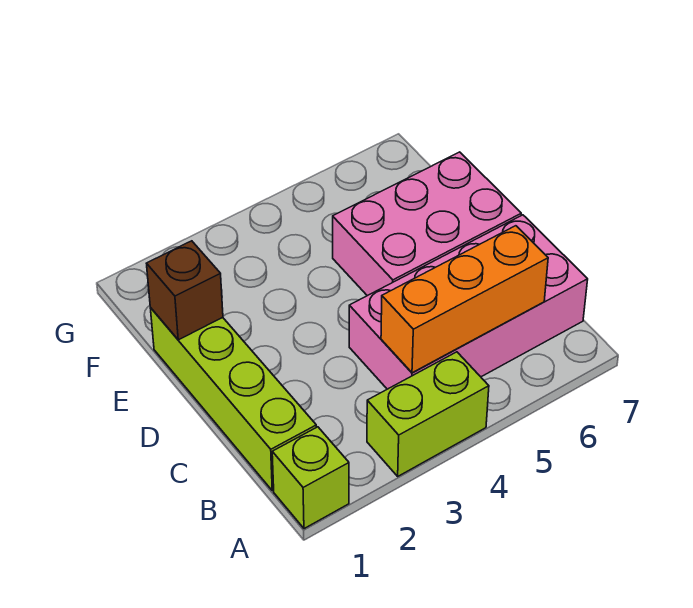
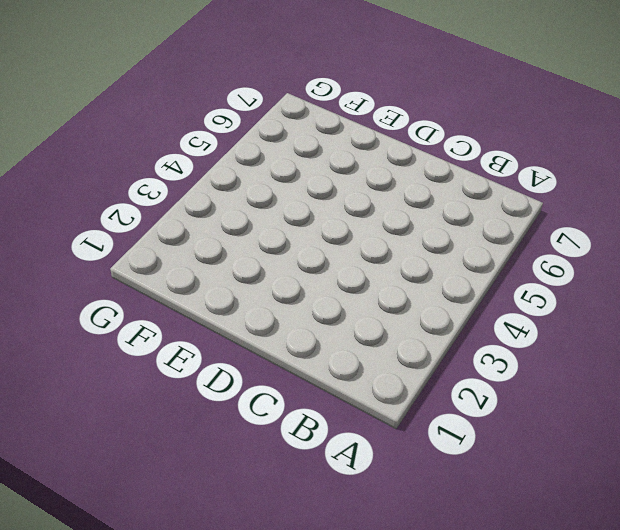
none -> lime 1x1 brick [272,427,349,529]
none -> lime 1x2 brick [367,352,489,476]

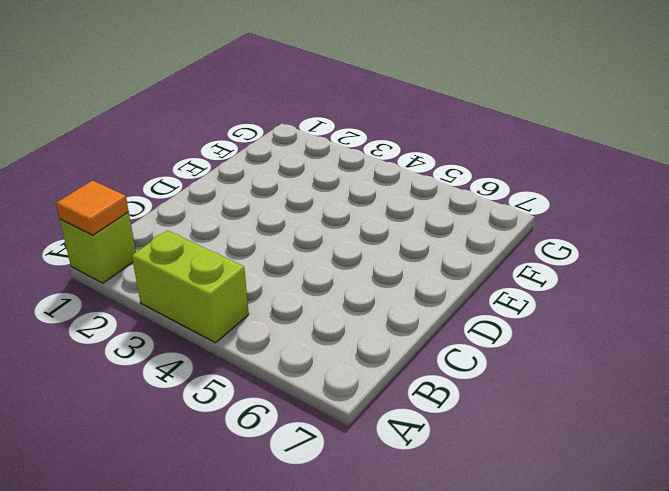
orange 1x1 tile [56,181,129,235] -> none
none -> lime 1x4 brick [150,308,316,491]
none -> pink 2x4 brick [349,215,588,389]

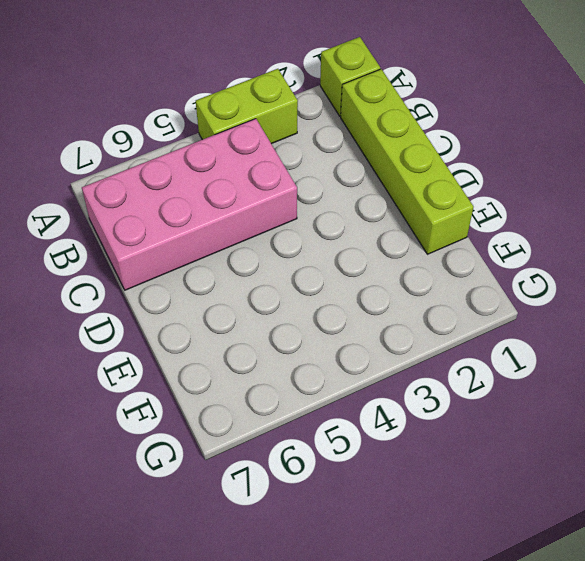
none -> pink 2x3 brick [333,152,521,296]
none -> orange 1x3 brick [381,226,548,373]

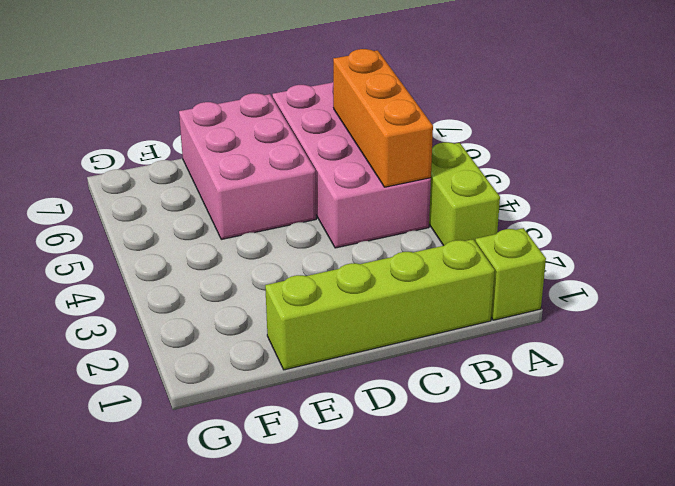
none -> brown 1x1 brick [147,241,223,340]

